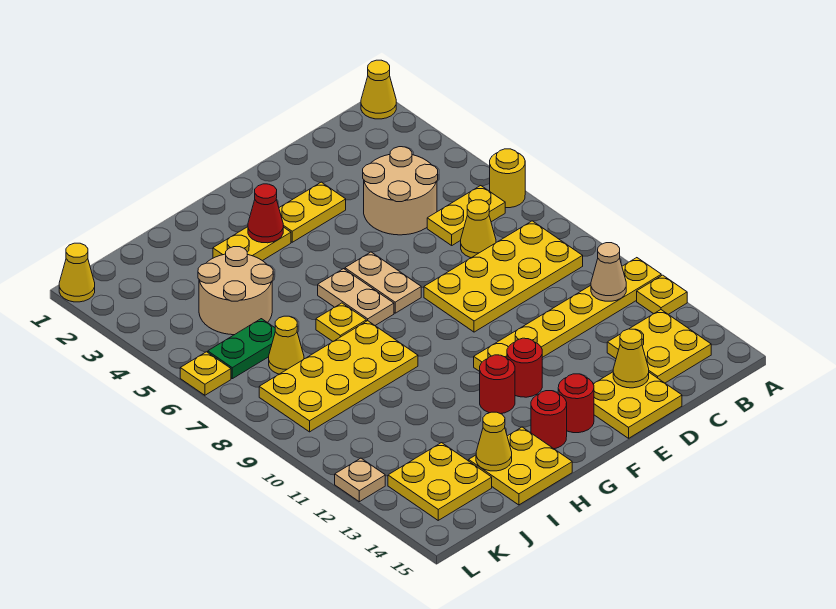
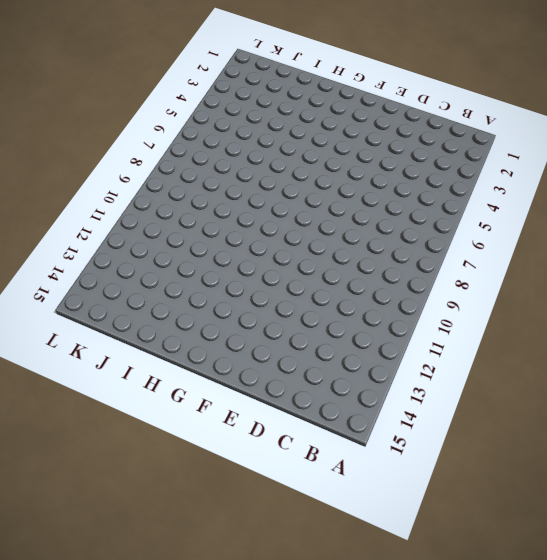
none -> yellow 1x1 cone [361,60,396,119]
none -> yellow 1x1 round brick [490,149,525,208]
none -> yellow 1x6 plate [474,258,661,372]
none -> yellow 1x1 plate [637,275,687,314]

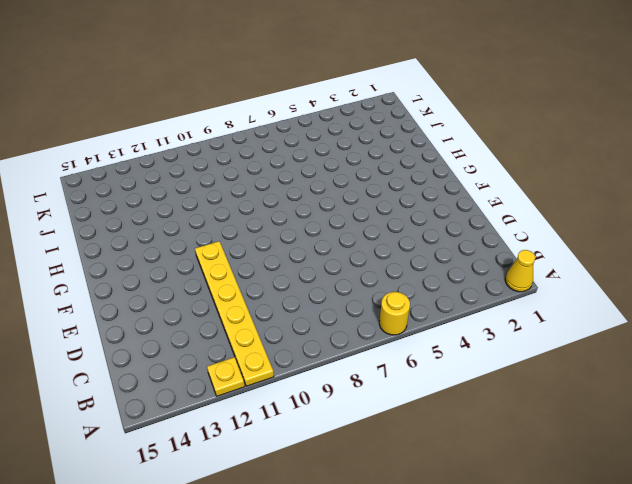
none -> yellow 1x2 plate [427,186,505,245]
none -> yellow 2x4 plate [424,221,583,332]
none -> yellow 2x2 plate [607,310,711,383]
none -> tan 2x2 round brick [363,147,438,235]

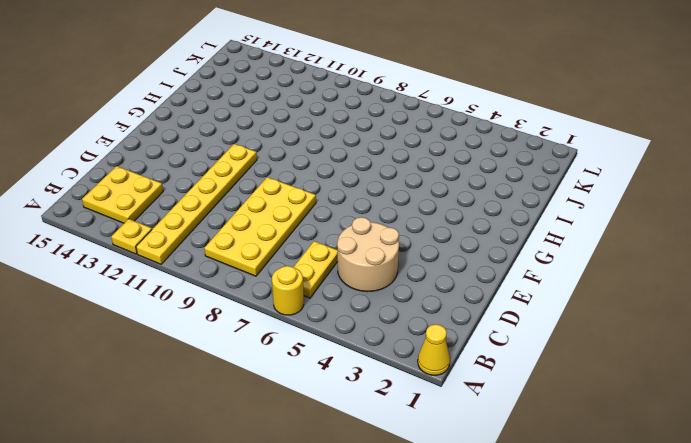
none -> yellow 1x1 cone [461,200,496,258]
none -> yellow 2x2 plate [594,372,682,438]
none -> yellow 1x2 plate [279,182,346,242]
none -> tan 1x2 plate [345,252,421,313]

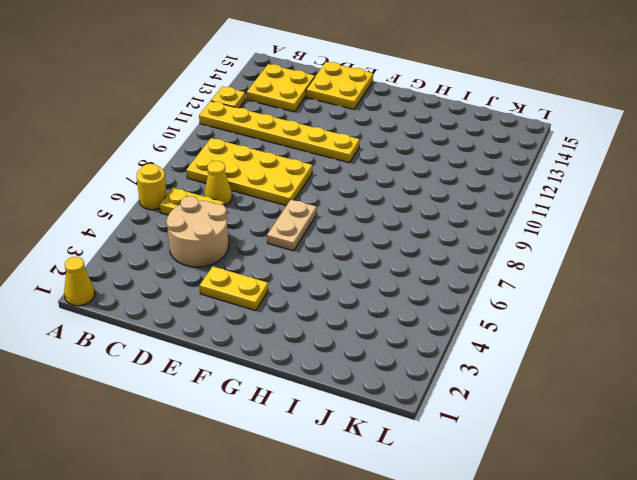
none -> red 1x1 round brick [507,338,542,397]
none -> red 1x1 round brick [558,374,594,433]
none -> yellow 1x2 plate [213,227,291,261]
none -> tan 1x2 plate [318,269,394,325]

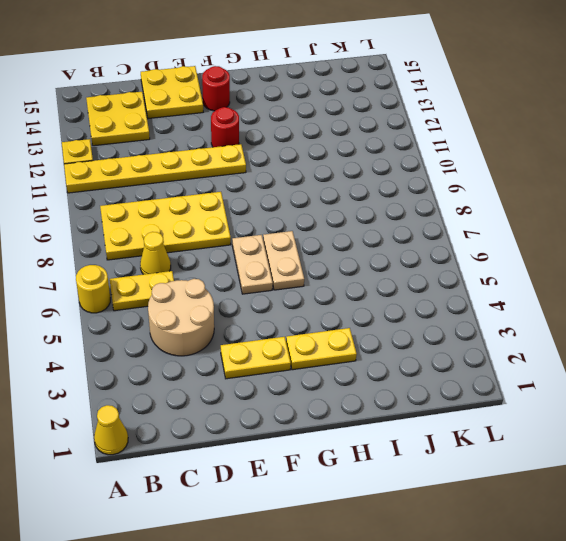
none -> red 1x1 round brick [480,355,515,414]
none -> red 1x1 round brick [531,391,567,449]
none -> yellow 1x1 plate [316,303,366,341]
none -> yellow 2x4 plate [259,321,418,432]

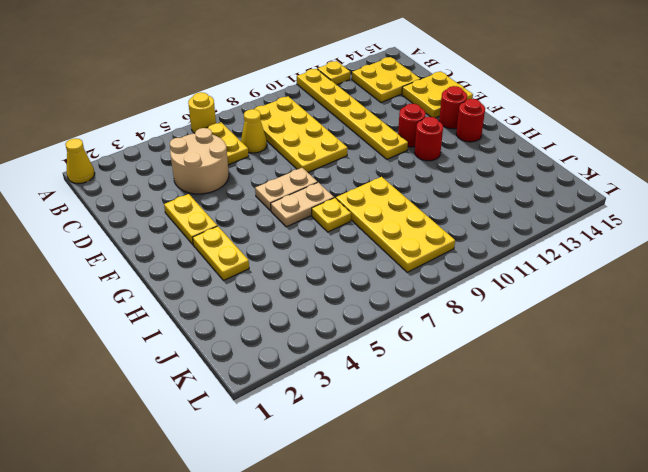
none -> yellow 2x2 plate [469,427,572,505]
none -> tan 2x2 round brick [198,247,273,335]
none -> green 1x2 plate [208,319,275,379]
none -> yellow 1x1 cone [269,316,304,374]

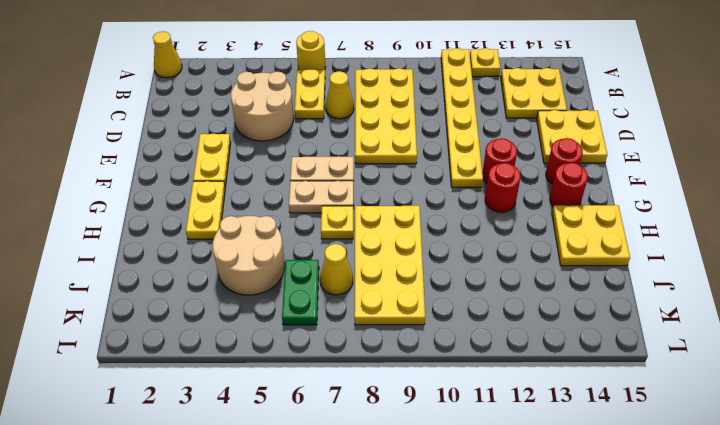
none -> yellow 2x2 plate [388,443,492,520]
none -> yellow 1x1 cone [59,243,95,302]
none -> yellow 1x1 plate [180,352,231,395]
none -> tan 1x1 plate [335,458,385,502]

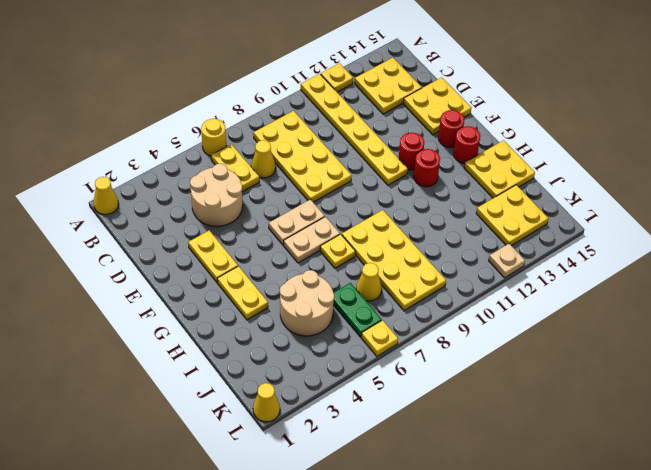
none -> tan 1x1 cone [591,243,626,301]
none -> yellow 1x1 cone [613,329,649,388]
none -> red 1x1 cone [248,184,283,243]
none -> yellow 1x1 cone [476,412,512,471]

